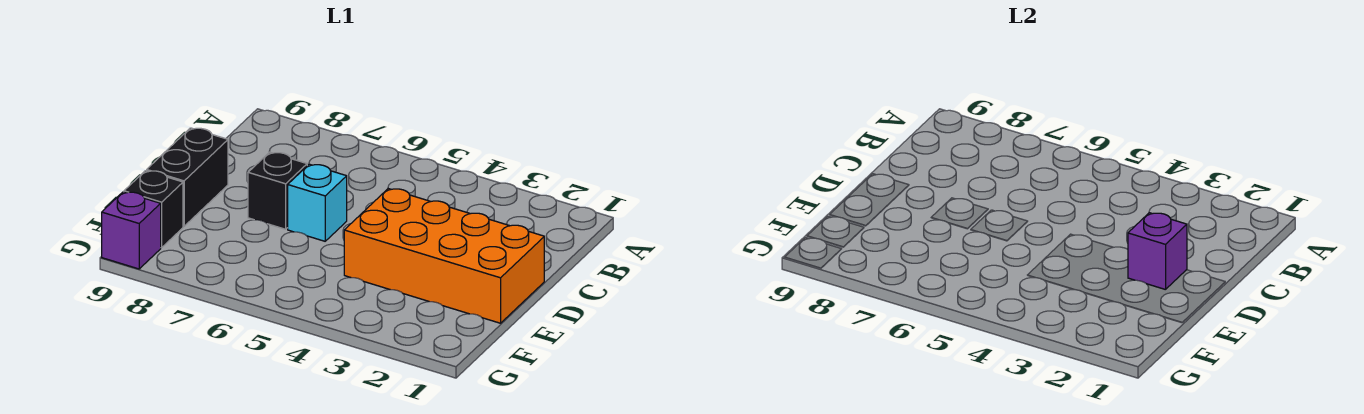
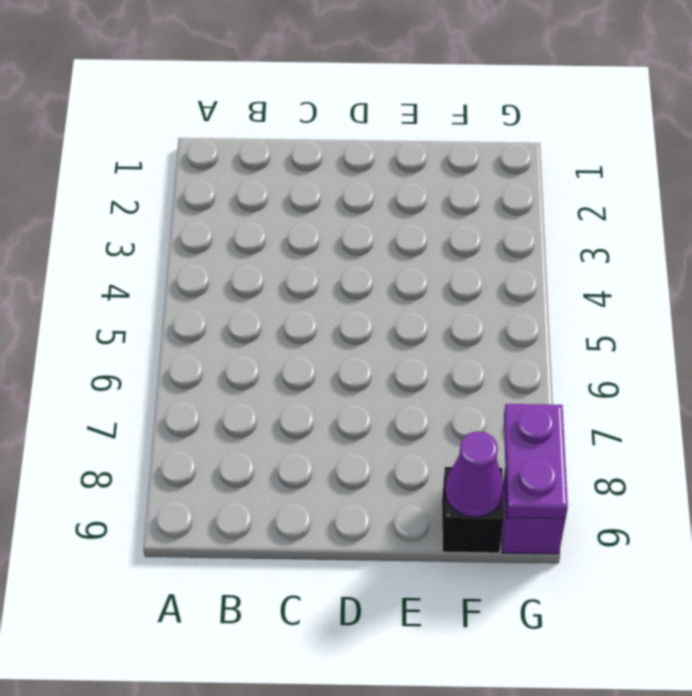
purple 1x1 cone [445,432,504,517] -> none
purple 1x2 plate [504,404,568,519] -> none
none -> orange 2x4 brick [344,189,544,323]
none -> cyan 1x1 brick [288,164,347,241]

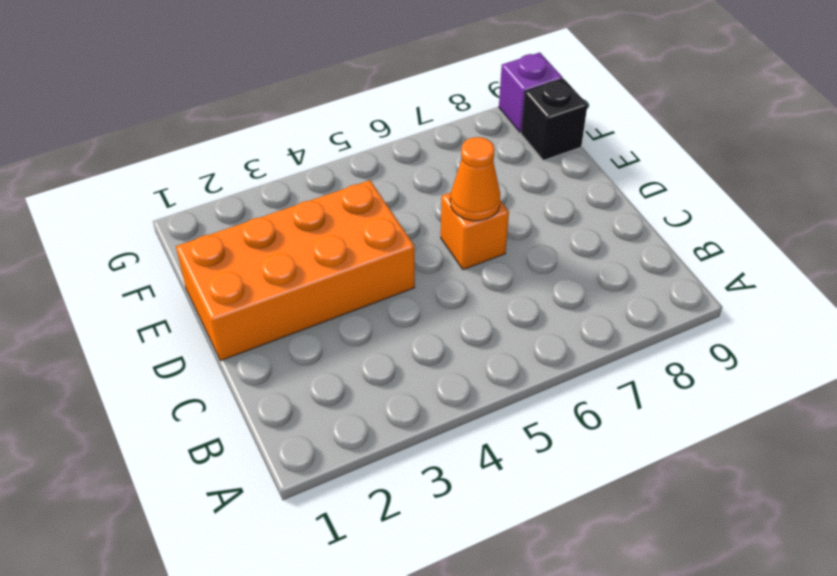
orange 1x1 brick [441,192,509,270] -> cyan 1x1 brick [288,164,347,241]
orange 1x1 cone [450,137,500,221] -> none
none -> black 1x1 brick [248,152,307,229]
none -> black 1x2 brick [147,128,228,226]

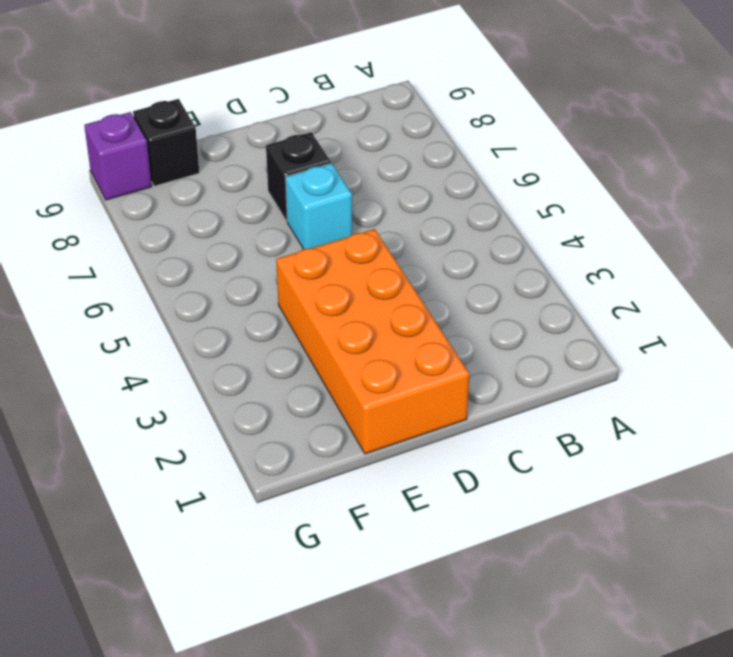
none -> black 1x2 brick [147,128,228,226]
none -> purple 1x1 brick [1128,213,1187,290]

